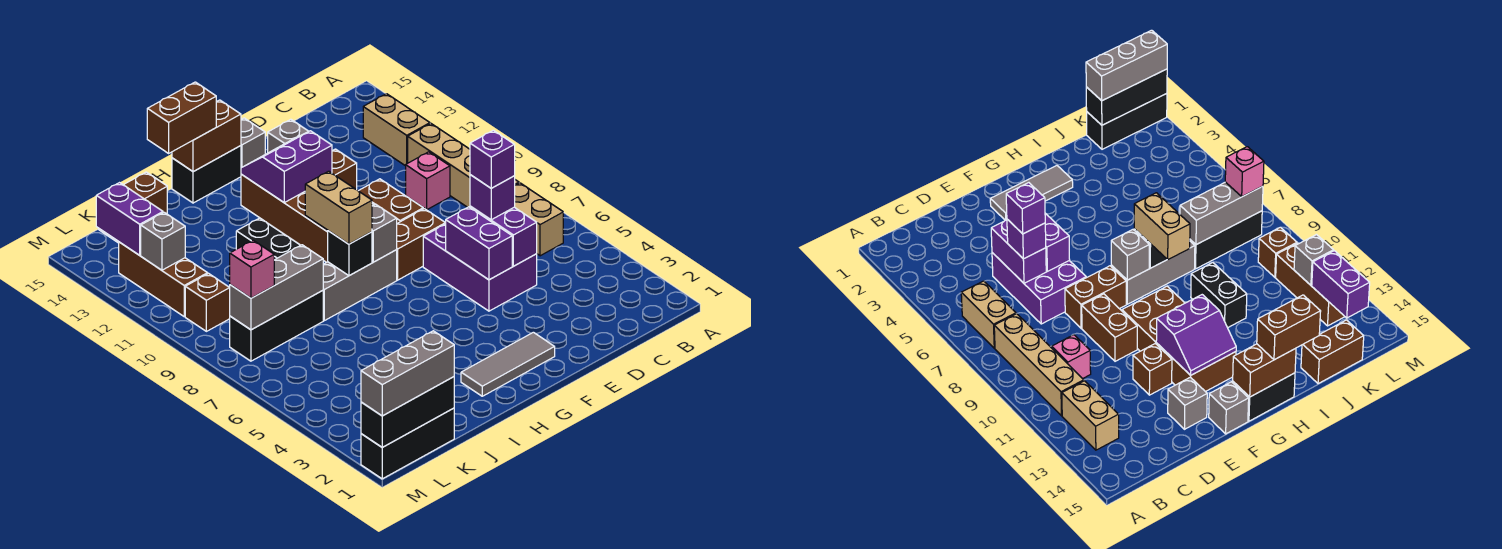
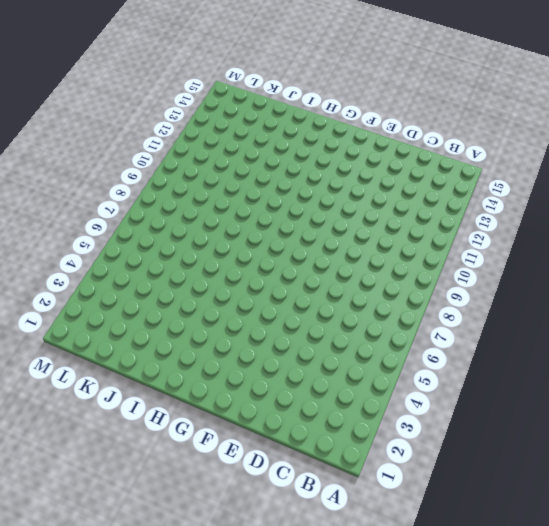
none -> tan 1x2 brick [515,183,563,256]
none -> tan 1x4 brick [408,124,519,207]
none -> tan 1x2 brick [363,94,430,166]
none -> pink 1x1 brick [406,152,450,210]

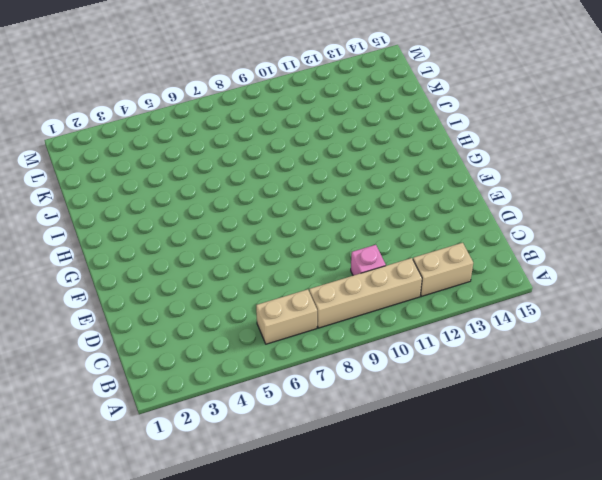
none -> purple 2x3 brick [423,224,537,311]
none -> brown 1x2 brick [396,209,446,280]
none -> brown 1x2 brick [359,179,423,223]
none -> brown 1x1 brick [332,149,357,190]

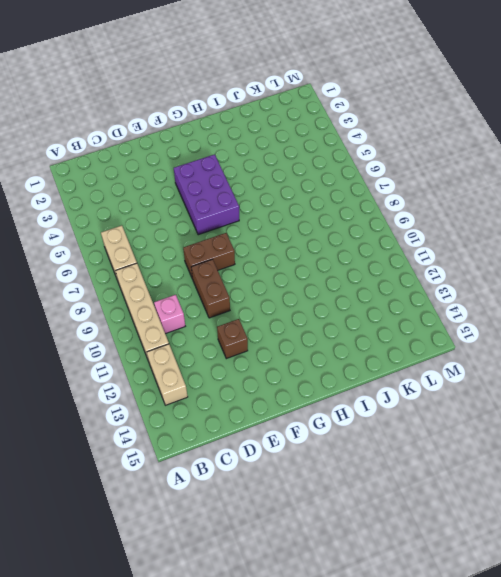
purple 2x3 brick [174,154,239,235] -> purple 2x3 brick moved to [423,224,537,311]
none -> grey 1x1 brick [268,119,309,153]
none -> grey 1x3 tile [461,332,555,396]
none -> brown 2x4 brick [241,174,374,263]
none -> grey 1x1 brick [241,118,265,168]

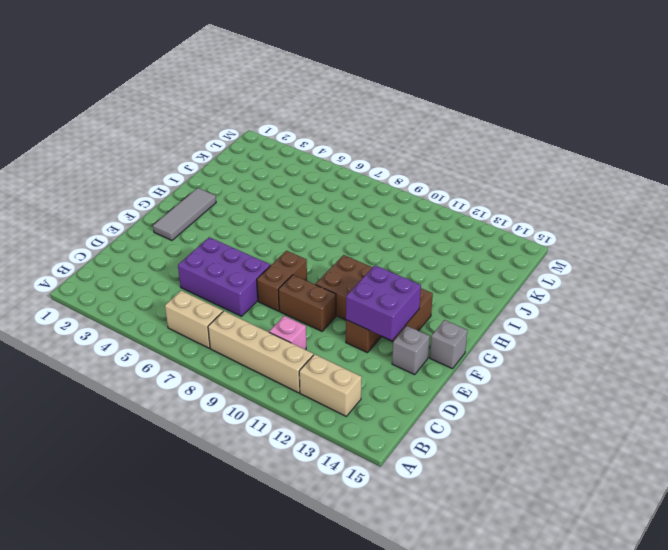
purple 2x2 brick [346,265,421,340] -> purple 2x2 slope [241,131,332,203]
none -> grey 1x3 brick [323,250,397,321]
none -> black 1x2 brick [172,146,241,203]
none -> black 1x2 brick [236,218,300,260]
none -> black 1x3 brick [230,291,323,361]

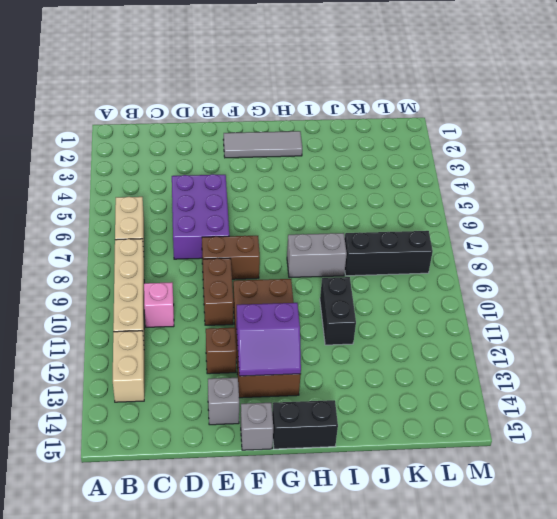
grey 1x2 brick [287,233,347,278] -> grey 1x3 brick [323,250,397,321]
none -> brown 1x2 brick [99,172,167,243]
none -> black 1x3 brick [361,408,454,479]
none -> brown 1x1 brick [185,274,230,331]
none -> brown 1x3 brick [119,242,208,316]

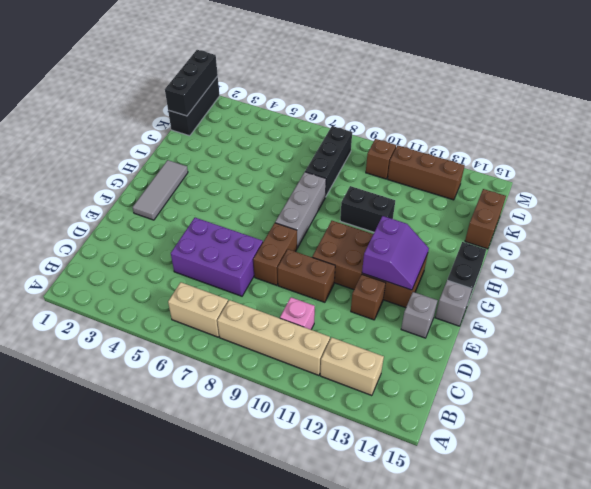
none -> purple 1x2 brick [470,206,537,266]
none -> purple 1x2 brick [446,207,512,280]
none -> grey 1x1 brick [372,204,397,262]
none -> brown 1x2 brick [172,100,241,172]

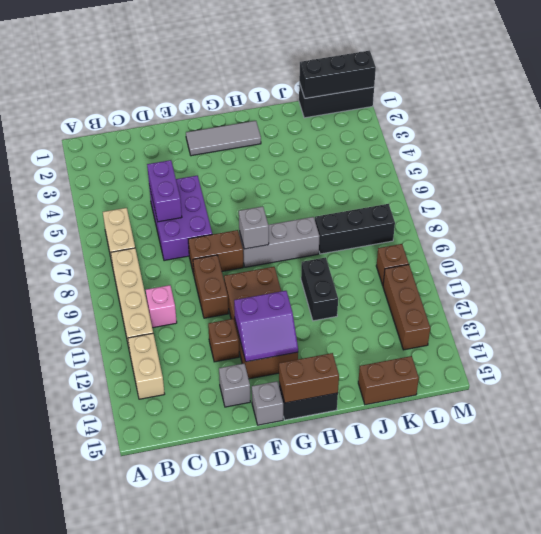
none -> purple 1x2 brick [446,207,512,280]
none -> black 1x1 brick [328,231,372,276]
none -> grey 1x3 brick [230,245,323,330]
none -> grey 1x1 brick [141,212,185,270]

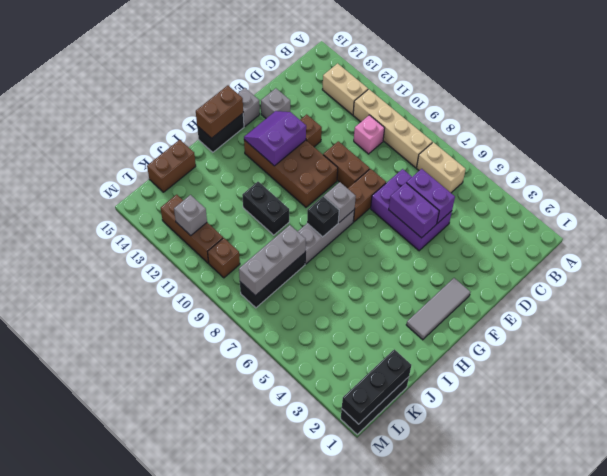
none -> purple 1x2 brick [96,183,163,255]
none -> purple 1x1 brick [470,175,515,220]
none -> tan 1x2 brick [305,171,372,244]
none -> brown 1x2 brick [147,82,216,153]

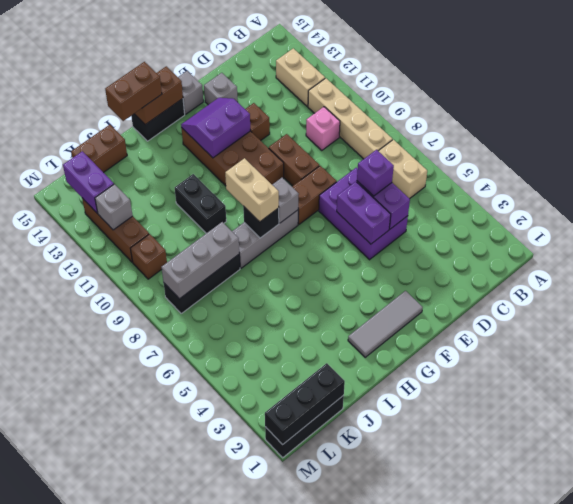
none -> grey 1x3 brick [361,331,454,416]
none -> pink 1x1 brick [230,240,274,298]
none -> purple 1x1 brick [470,130,515,188]

